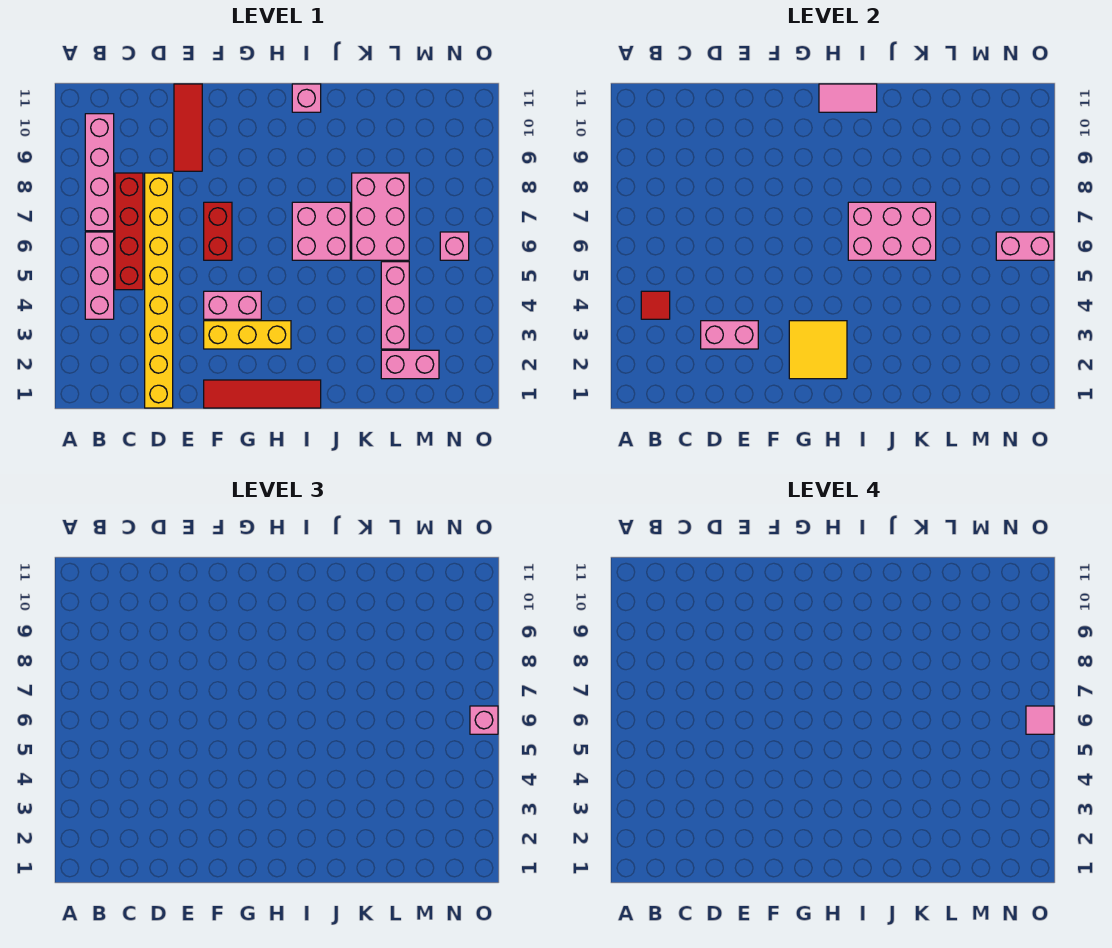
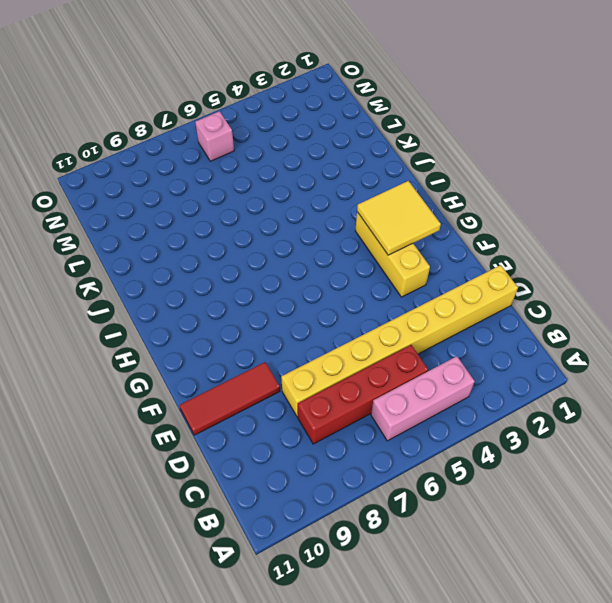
none -> pink 1x4 brick [85,114,114,231]
none -> red 1x4 tile [204,380,321,408]
none -> pink 1x2 brick [204,291,261,319]

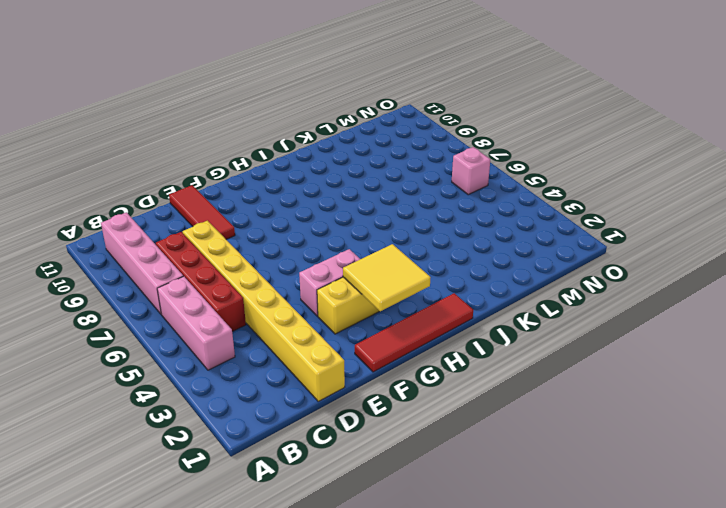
none -> red 1x2 brick [204,202,232,260]
none -> pink 2x2 brick [292,202,350,260]
none -> pink 1x1 brick [292,84,321,112]

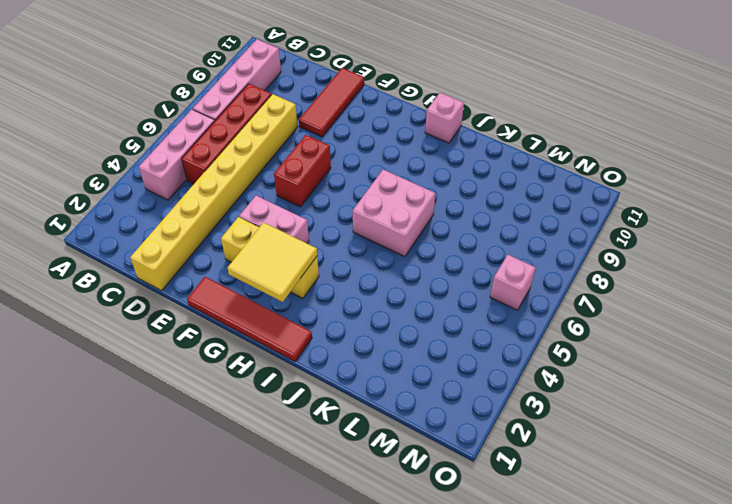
none -> pink 2x3 brick [352,173,409,260]
none -> pink 1x2 brick [381,350,439,379]
none -> pink 1x3 brick [381,262,409,349]

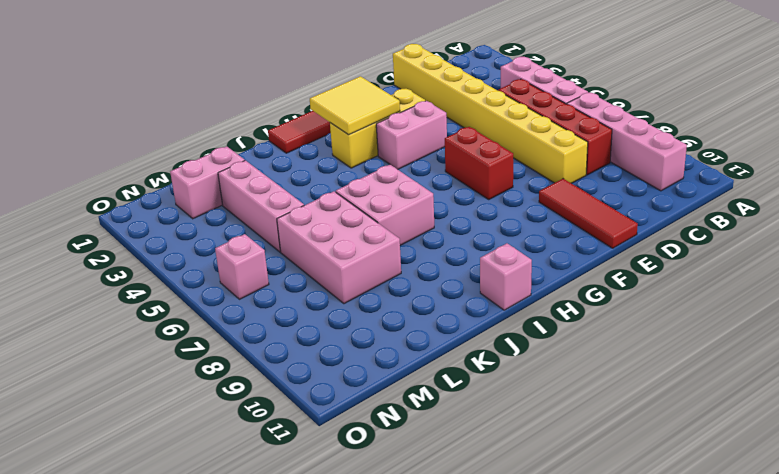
none -> red 1x1 tile [641,291,670,319]
none -> pink 1x2 brick [701,321,758,349]
none -> pink 1x2 tile [819,84,877,112]

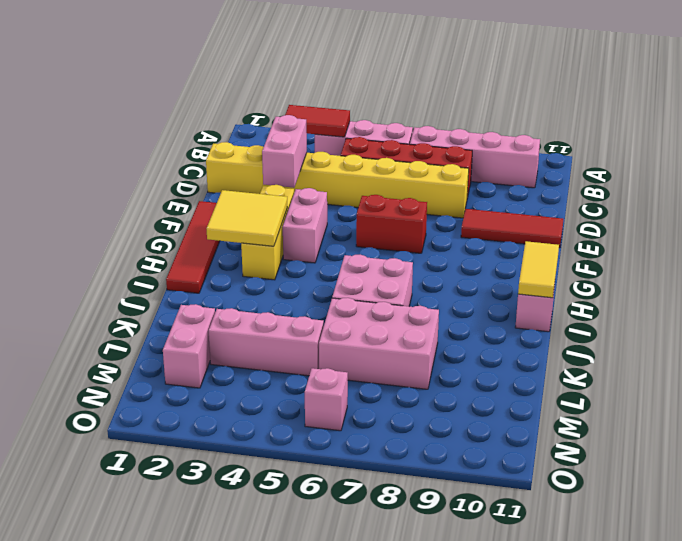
red 1x2 tile [285,105,350,137] -> red 1x1 tile [641,291,670,319]
yellow 1x2 tile [518,241,559,298] -> pink 1x2 tile [819,84,877,112]
none -> pink 2x3 brick [848,202,936,260]
none -> pink 1x2 brick [996,232,1054,260]
none -> pink 1x1 brick [470,706,498,734]

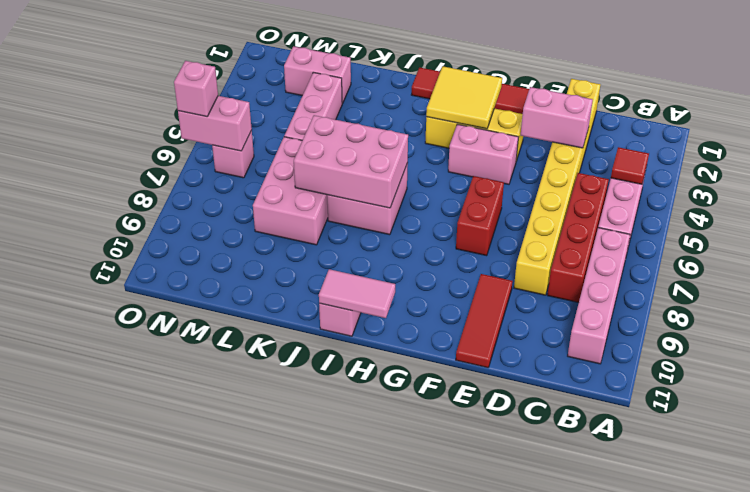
none -> pink 1x1 tile [1026,706,1054,734]

